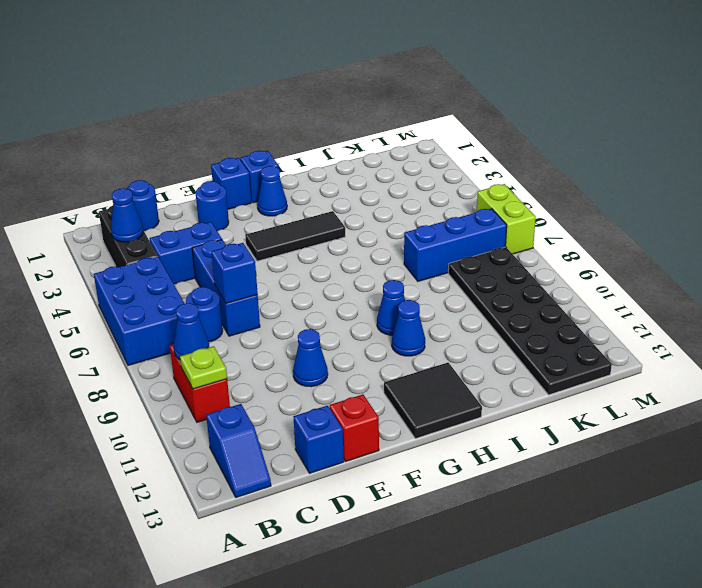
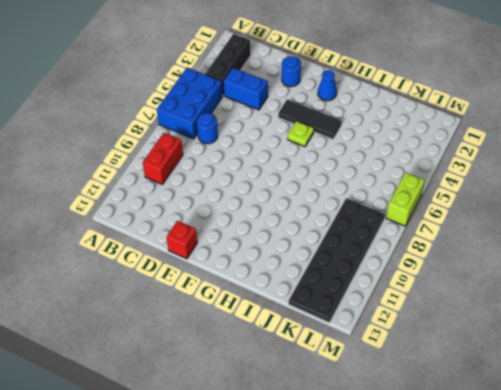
lime 1x1 plate [288,121,314,147] -> lime 1x1 plate moved to [180,346,227,389]
none -> blue 1x2 slope [206,404,271,497]
none -> blue 1x1 round brick [126,180,159,231]
none -> blue 1x3 brick [192,240,260,336]

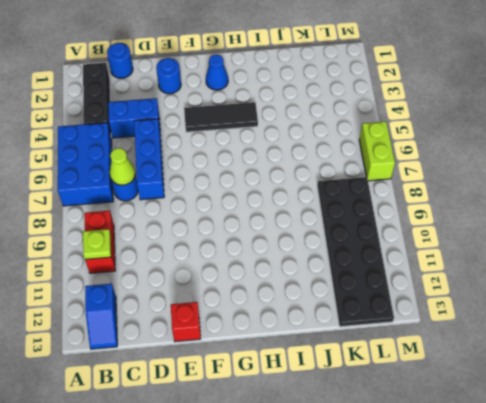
lime 1x1 cone [110,148,135,185] -> none
none -> blue 1x1 brick [293,406,344,473]
none -> blue 1x1 cone [293,329,328,387]
none -> blue 1x1 brick [211,158,251,209]

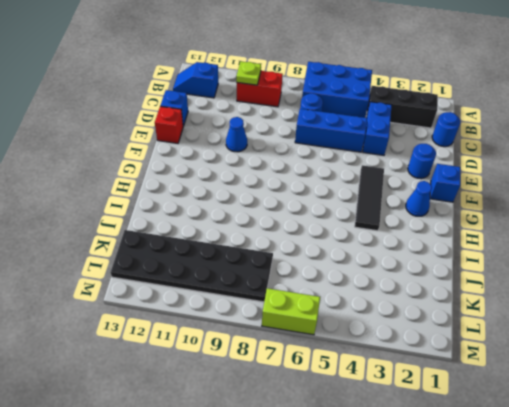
none -> blue 1x1 brick [240,151,279,203]
none -> black 2x2 tile [384,363,482,439]
none -> blue 1x1 cone [377,280,405,335]

